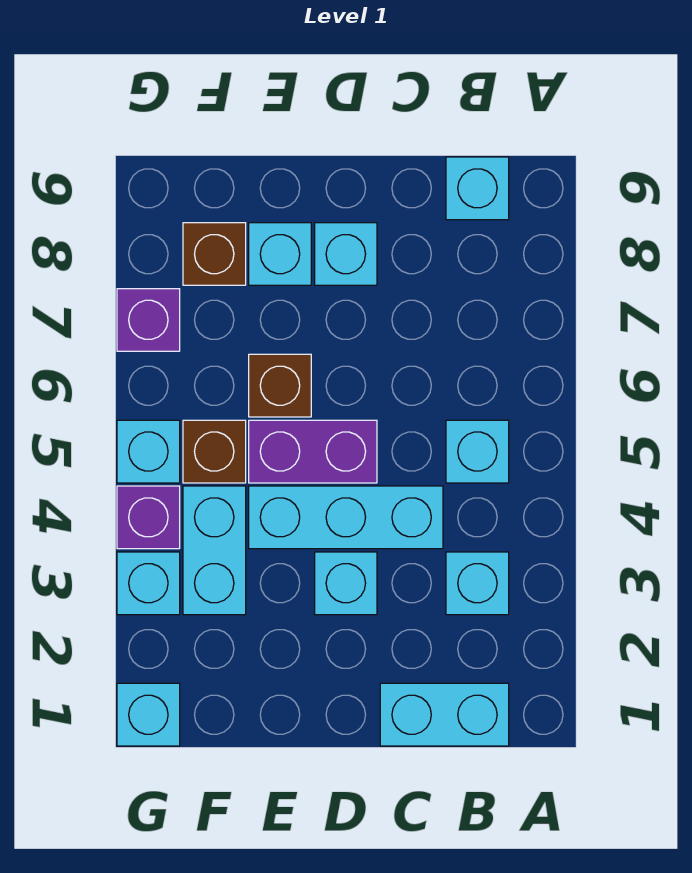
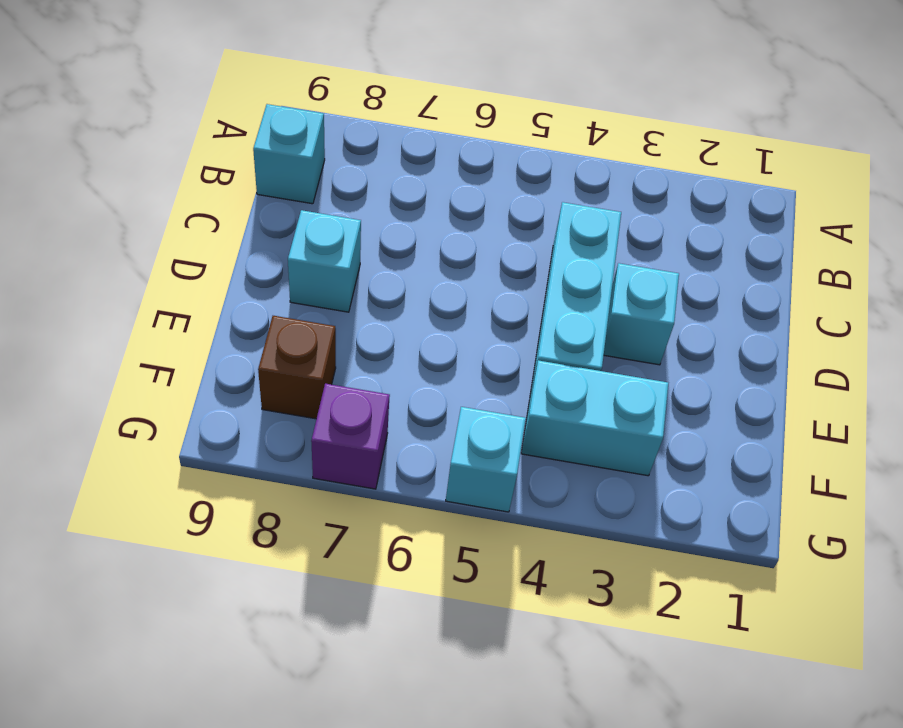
none -> cyan 1x2 brick [380,683,509,746]
none -> cyan 1x1 brick [446,552,509,615]
none -> cyan 1x1 brick [446,420,509,483]

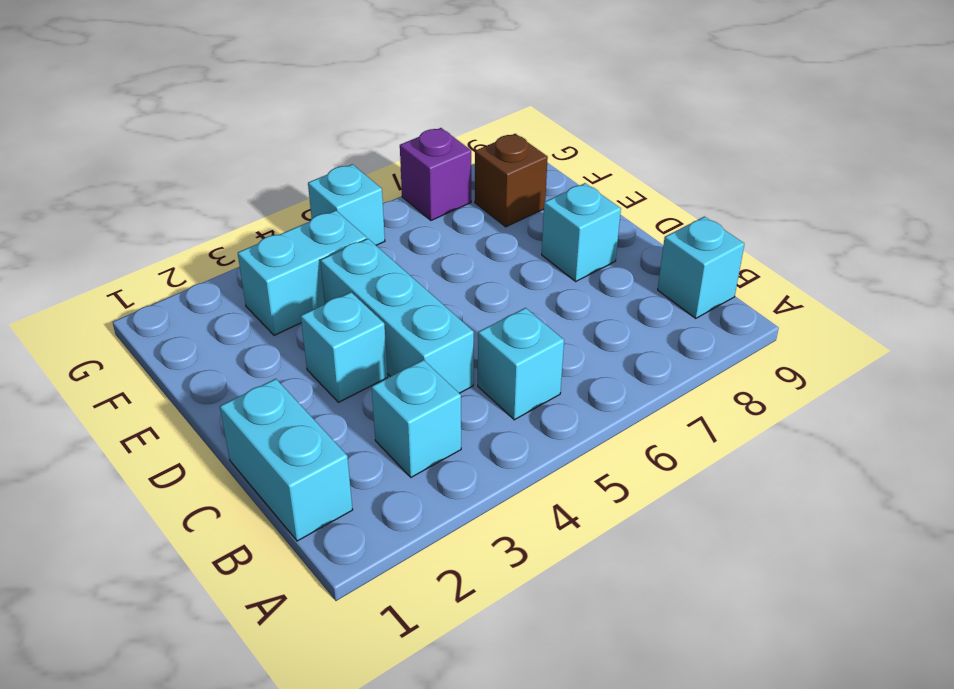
none -> purple 1x2 brick [249,420,377,483]
none -> brown 1x1 brick [249,354,311,417]
none -> cyan 1x1 brick [249,223,311,285]

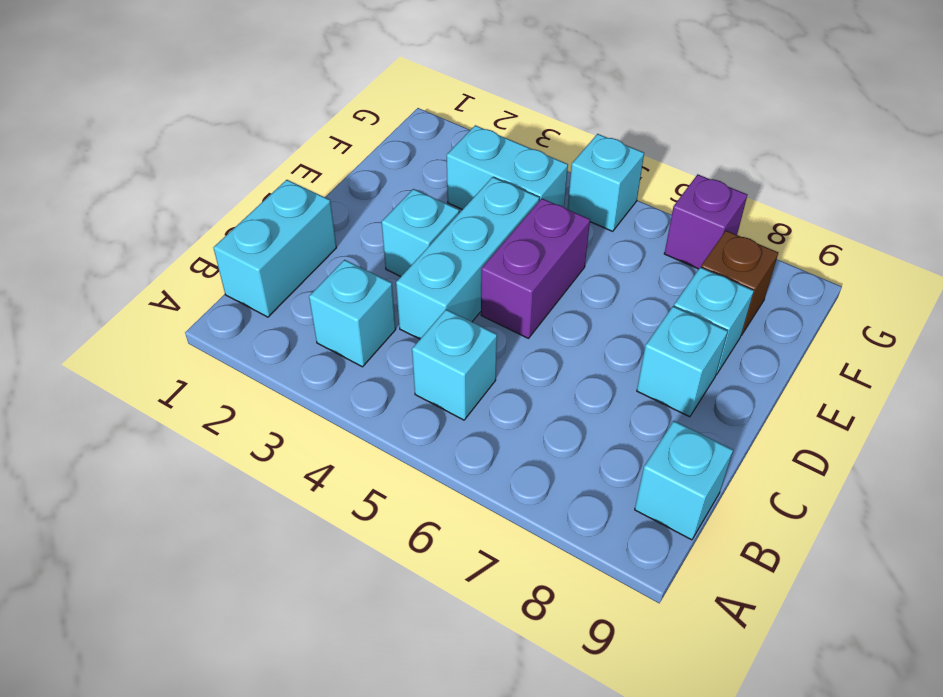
none -> brown 1x1 brick [249,354,311,417]
none -> brown 1x1 brick [183,420,246,483]
none -> cyan 1x1 brick [117,683,180,746]

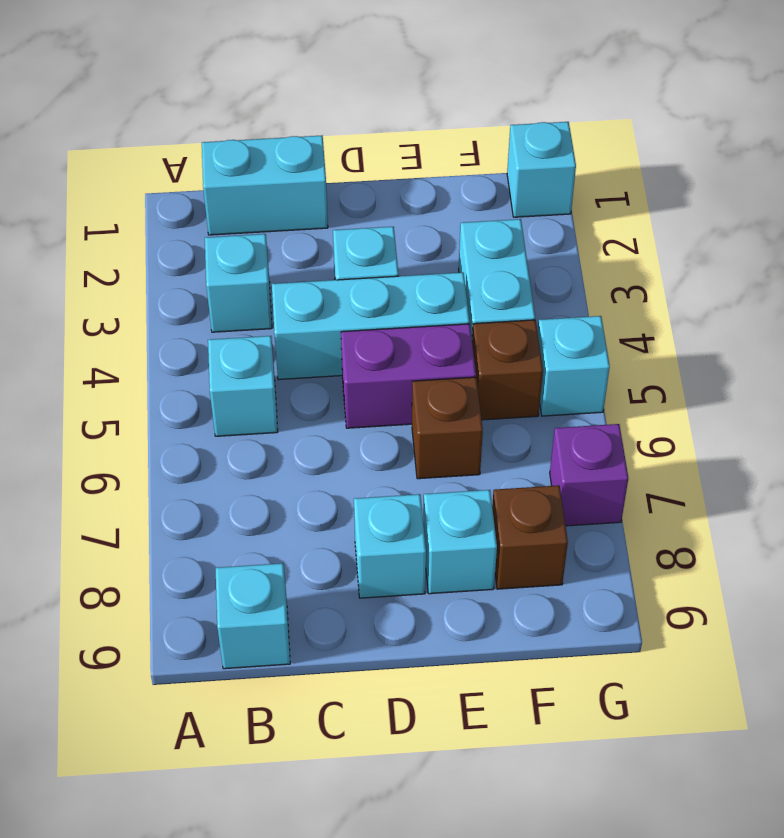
none -> cyan 1x1 brick [117,552,180,615]
none -> purple 1x1 brick [117,486,180,549]

